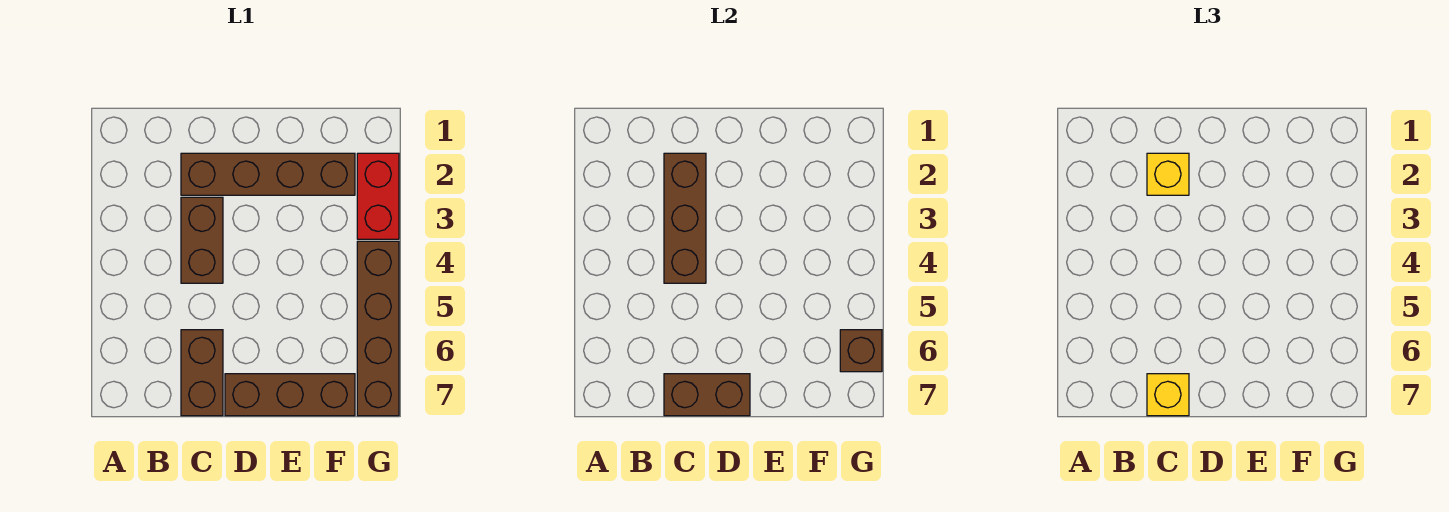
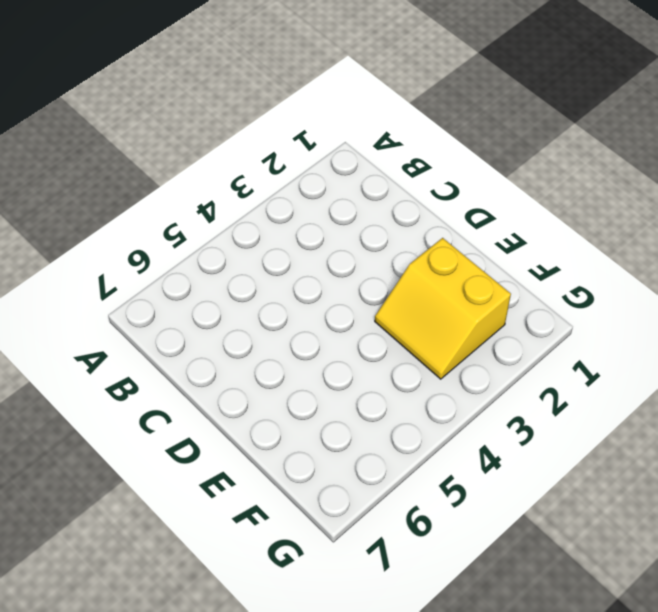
yellow 2x2 slope [375,238,511,379] -> brown 1x4 brick [181,153,355,195]
none -> brown 1x2 brick [181,197,223,283]
none -> brown 1x2 brick [181,330,223,416]

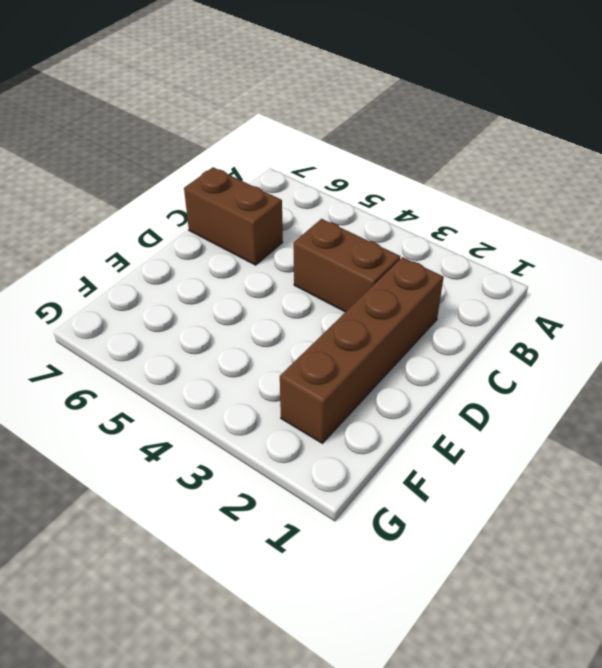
none -> brown 1x3 brick [225,374,355,416]
none -> red 1x2 brick [357,153,399,239]

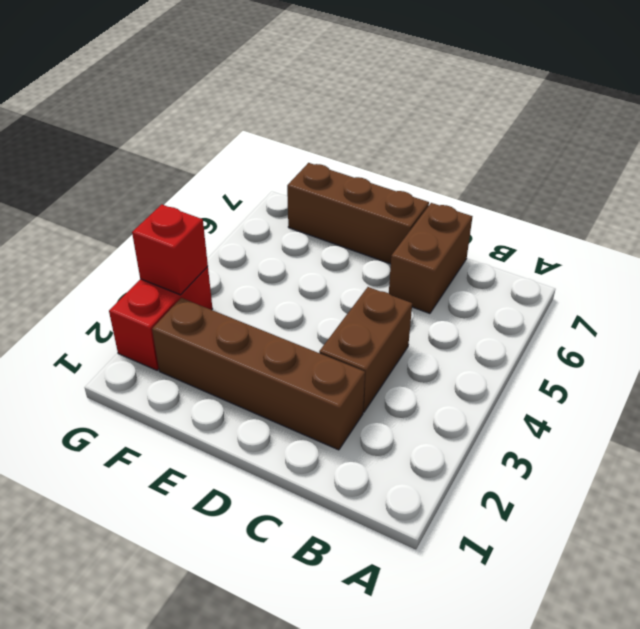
red 1x1 brick [132,204,208,295] -> none
none -> brown 1x4 brick [357,241,399,416]
none -> brown 1x3 brick [664,153,706,283]

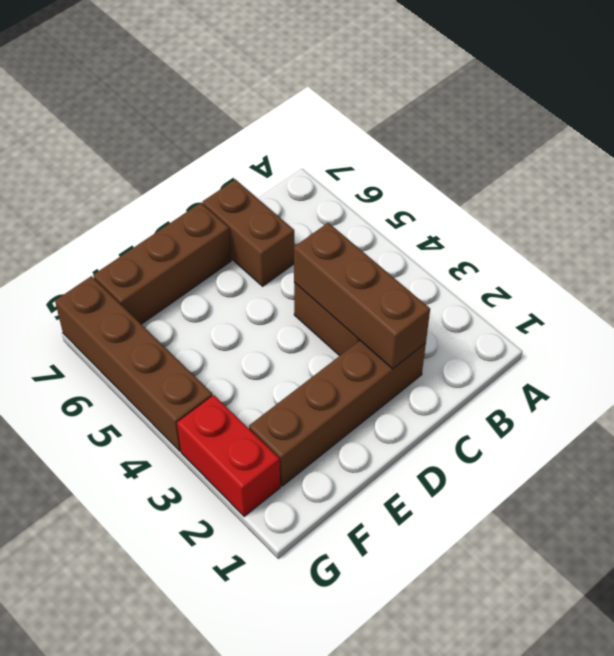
none -> brown 1x2 brick [664,374,750,416]
none -> brown 1x1 brick [840,330,882,372]

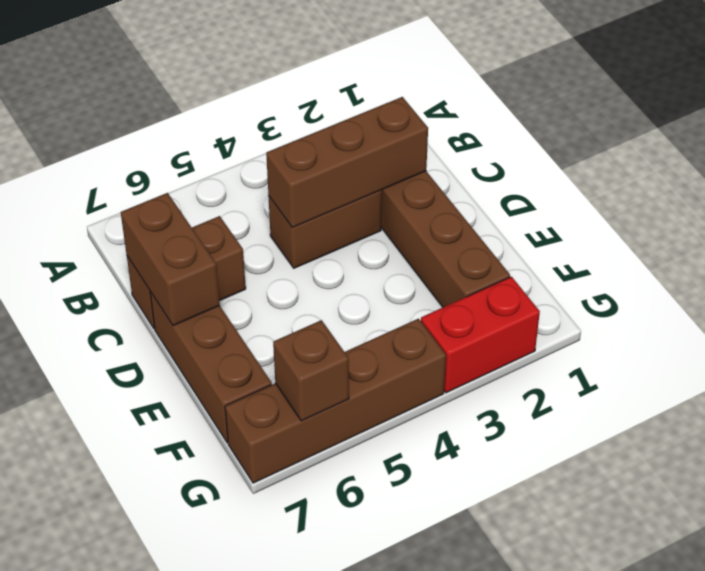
none -> yellow 1x1 brick [1147,153,1189,195]
none -> yellow 1x1 brick [1147,374,1189,416]

